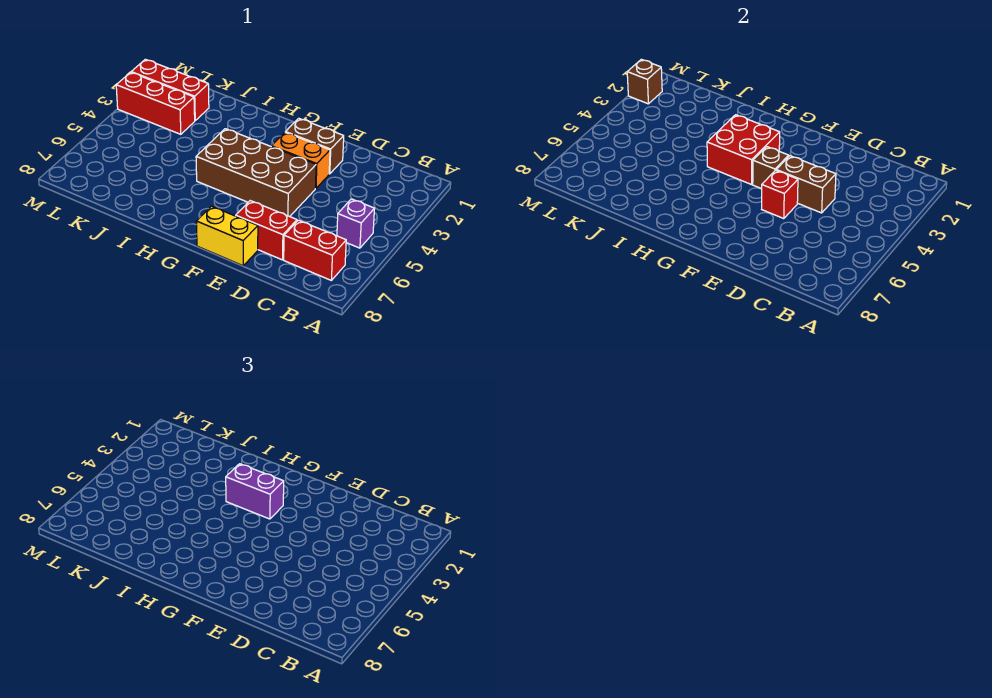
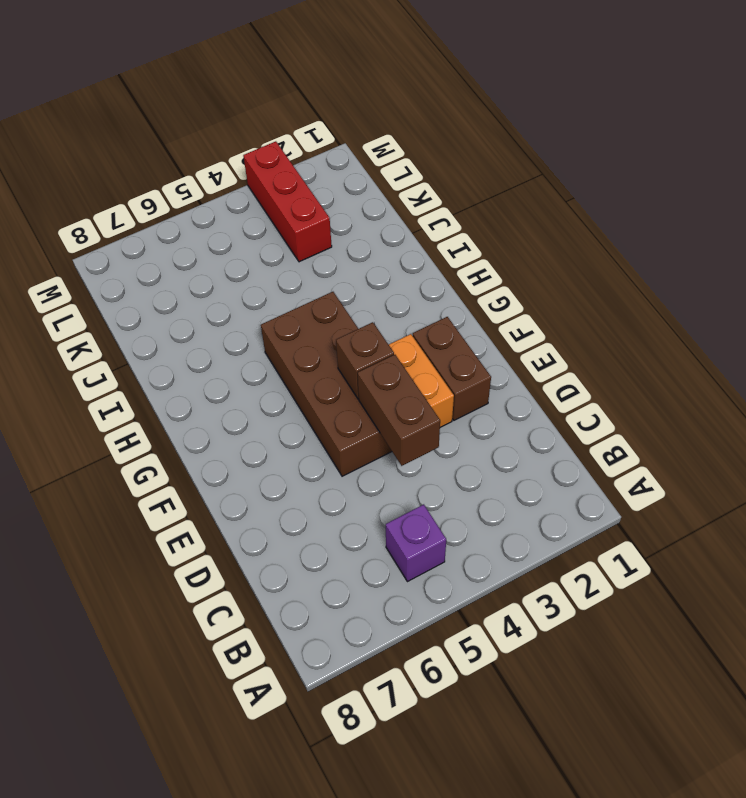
none -> red 1x2 brick [284,220,346,280]
none -> red 1x2 brick [236,201,297,260]
none -> yellow 1x2 brick [196,206,258,266]

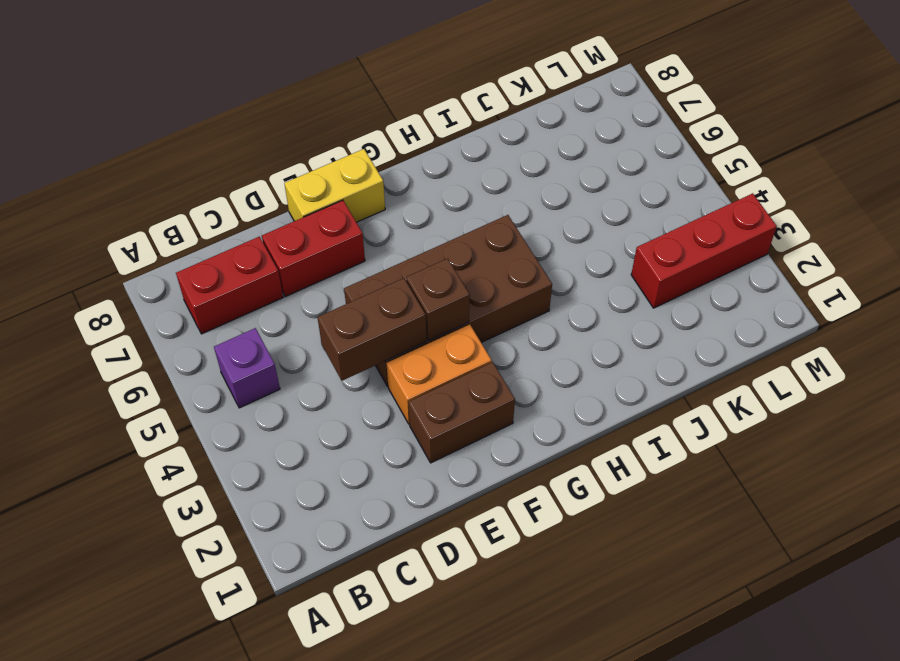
none -> red 1x3 brick [131,59,209,120]
none -> red 1x1 brick [762,170,798,219]
none -> red 2x2 brick [707,115,780,185]

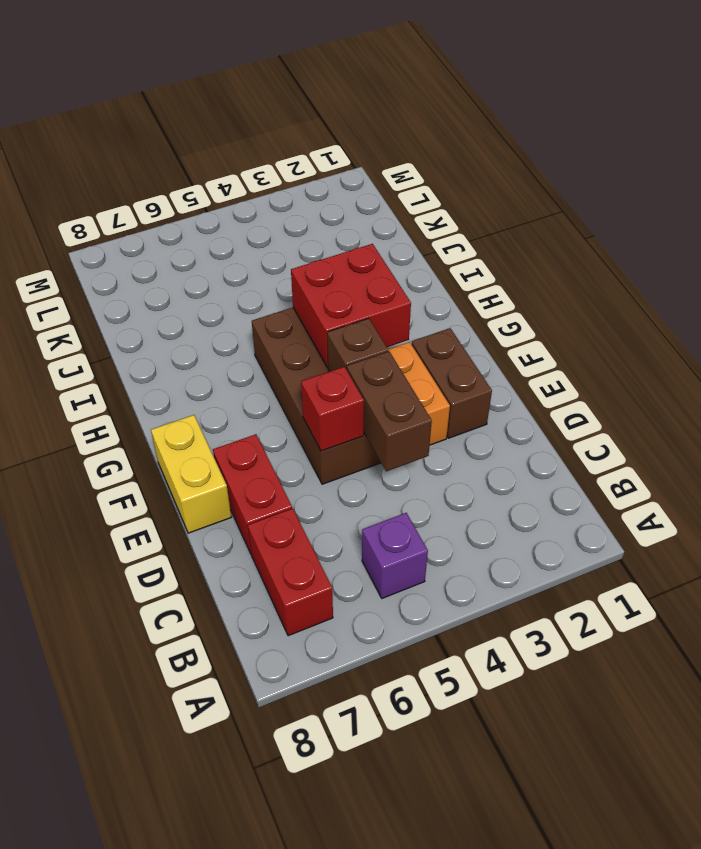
none -> red 1x3 brick [131,59,209,120]
none -> red 1x3 brick [116,72,195,134]
none -> brown 1x1 brick [627,59,662,104]

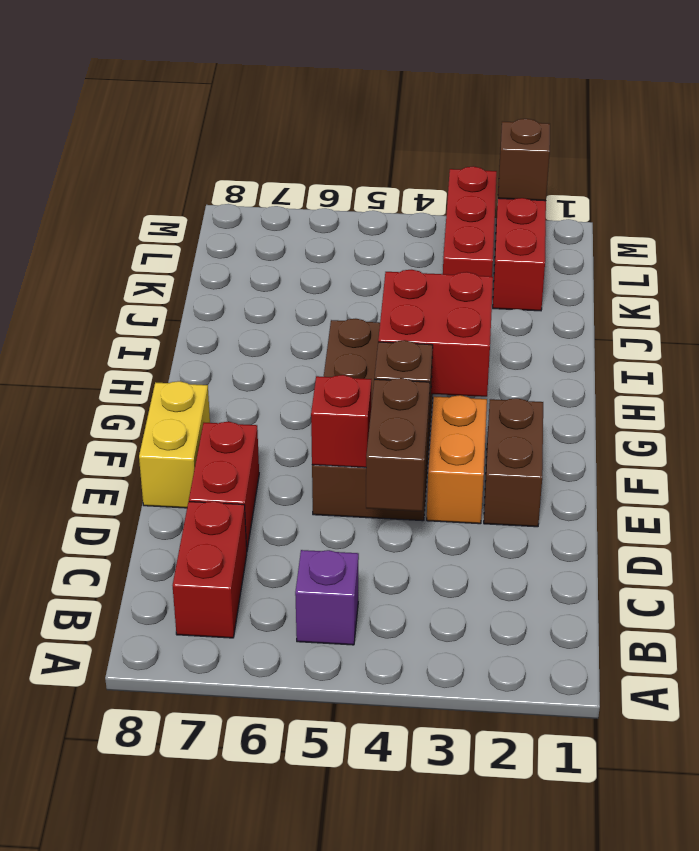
none -> purple 1x2 brick [226,464,284,519]

